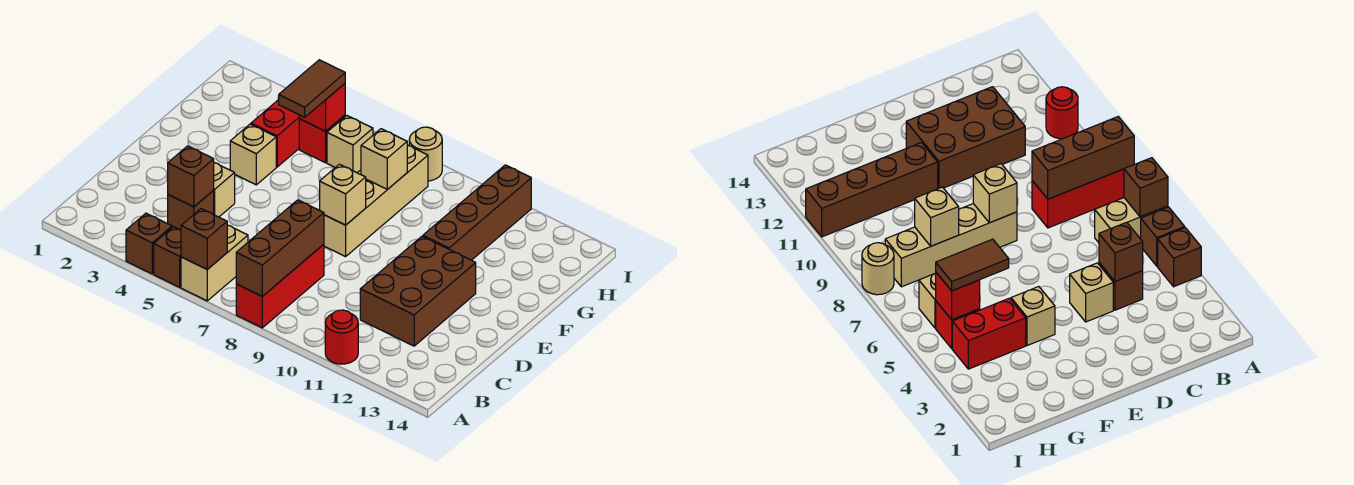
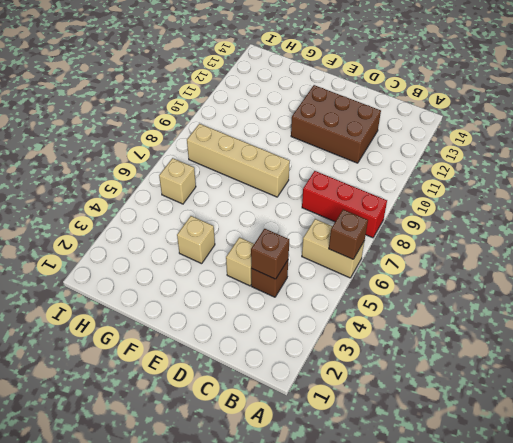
none -> brown 1x1 brick [126,213,172,274]
none -> brown 1x1 brick [154,227,181,287]
none -> red 1x1 round brick [325,310,358,364]

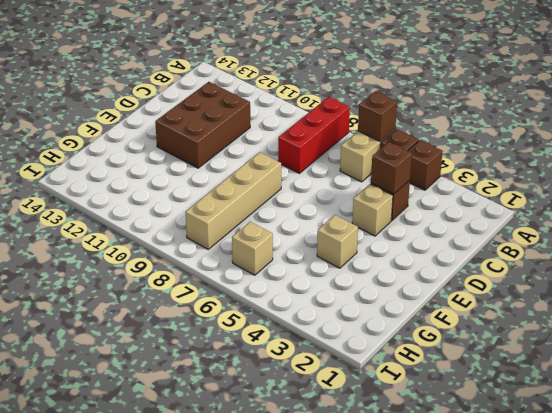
none -> red 1x1 round brick [325,310,358,364]
none -> brown 1x4 brick [423,165,531,260]
none -> red 1x2 brick [251,100,299,167]

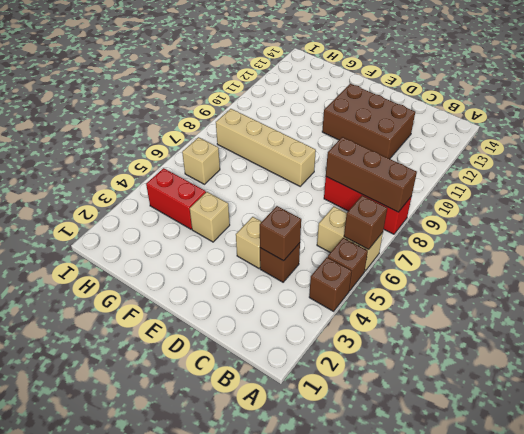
none -> red 1x1 round brick [325,310,358,364]
none -> brown 1x4 brick [423,165,531,260]
none -> red 1x1 brick [299,115,345,163]

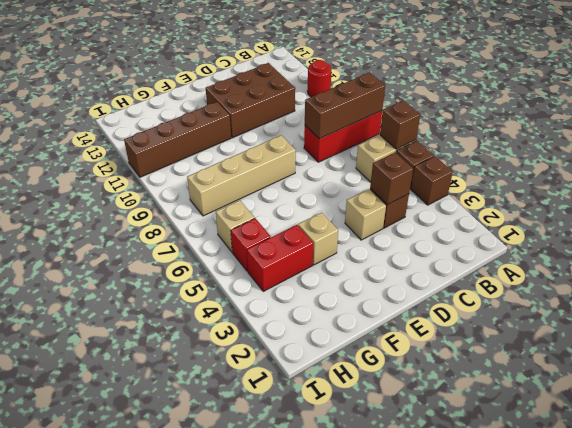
none -> tan 1x1 round brick [409,127,442,181]
none -> tan 1x1 brick [320,164,366,225]
none -> tan 1x1 brick [361,129,407,189]

